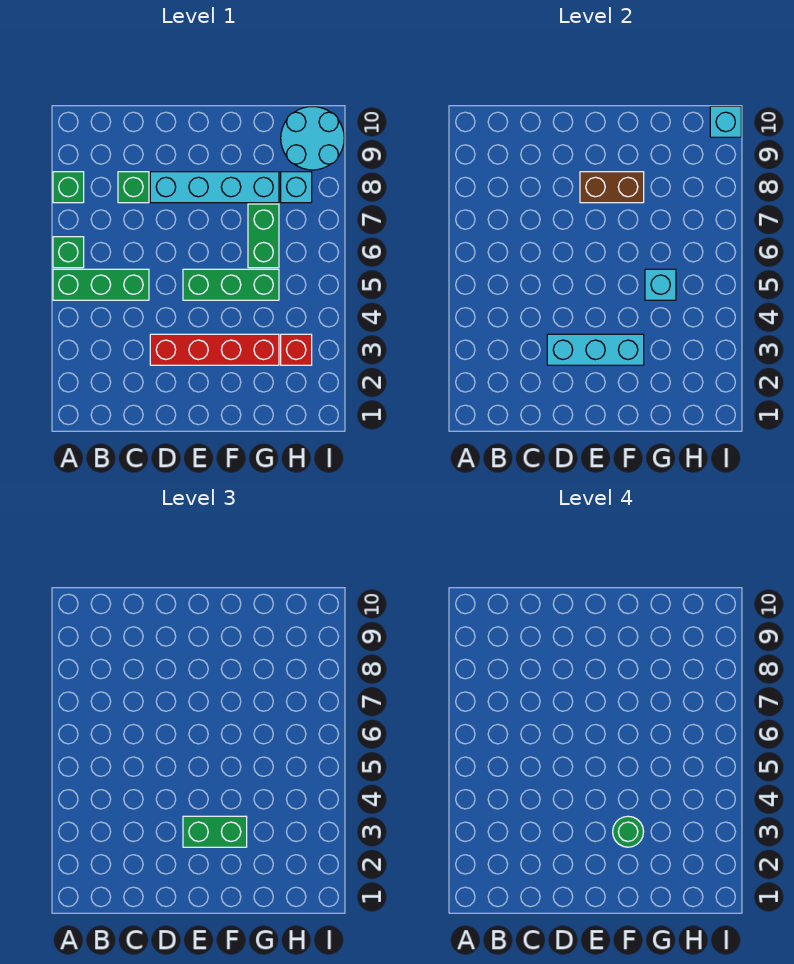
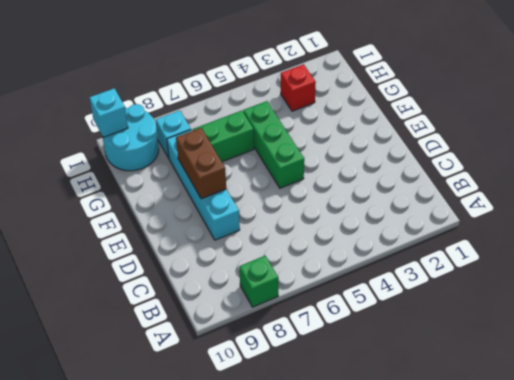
none -> green 1x3 brick [53,269,149,300]
none -> green 1x1 brick [53,237,84,268]
none -> green 1x1 brick [118,172,149,203]

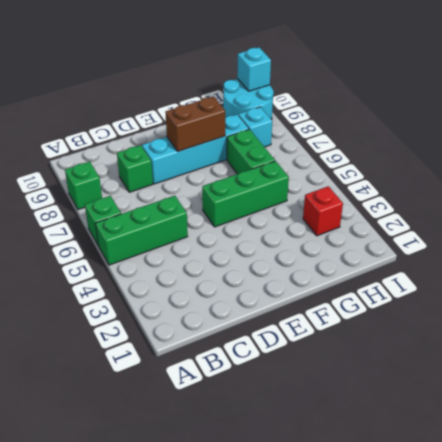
none -> red 1x4 brick [150,334,279,365]
none -> cyan 1x3 brick [547,334,644,365]
none -> cyan 1x1 brick [645,269,676,300]

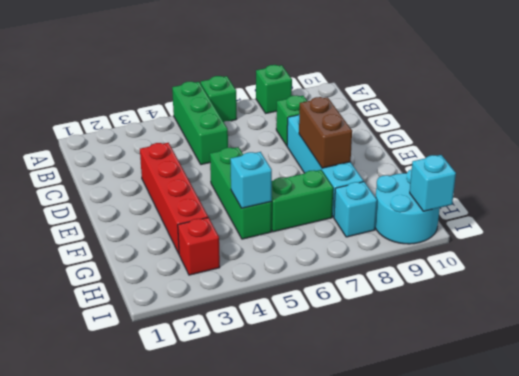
none -> cyan 1x3 brick [547,334,644,365]
none -> green 1x2 brick [183,816,247,847]
none -> green 1x1 round brick [613,816,644,847]

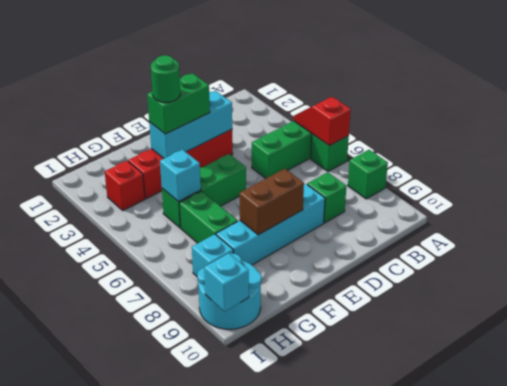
red 1x2 slope [293,97,351,146] -> none

